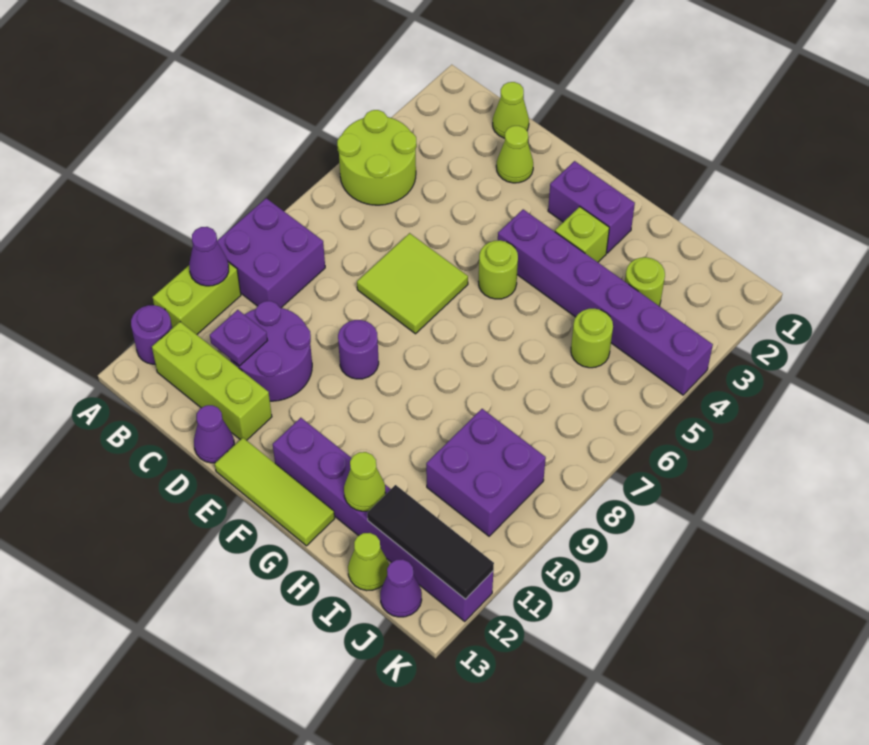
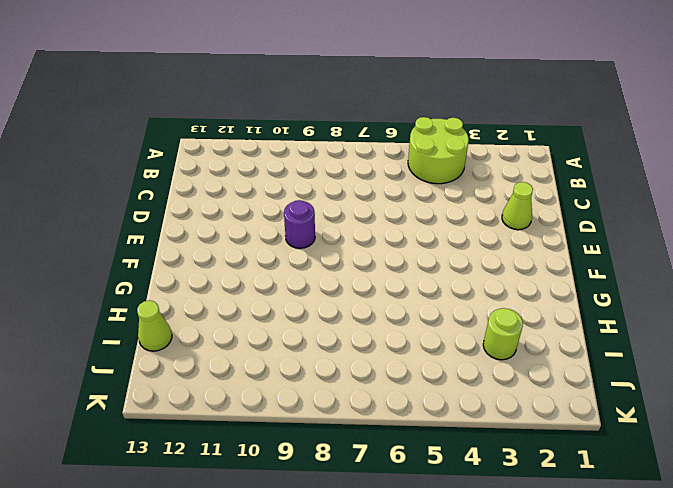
none -> purple 2x2 brick [217,198,325,308]
none -> lime 1x2 brick [153,262,241,334]
none -> purple 1x1 round brick [131,305,172,364]

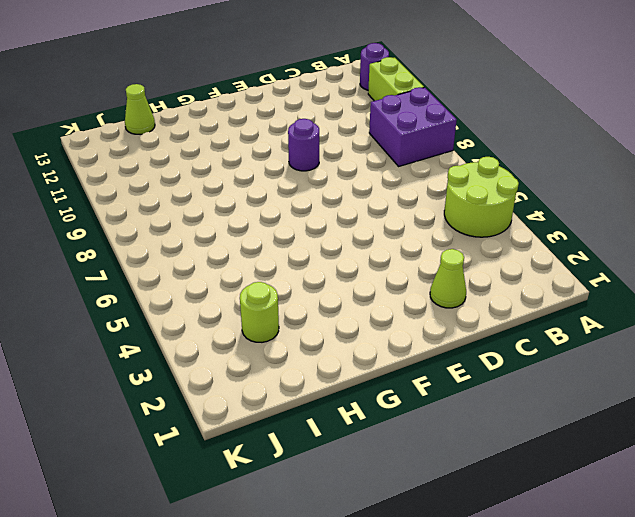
none -> lime 1x3 brick [152,322,272,440]
none -> lime 1x1 cone [493,82,529,138]
none -> purple 2x2 round brick [230,301,312,401]

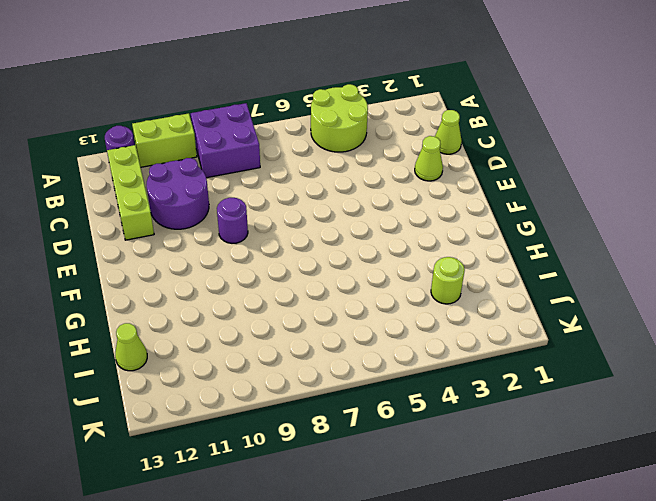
none -> lime 2x2 tile [357,233,468,334]
none -> purple 1x1 cone [194,405,234,463]
none -> lime 1x3 tile [215,438,335,546]

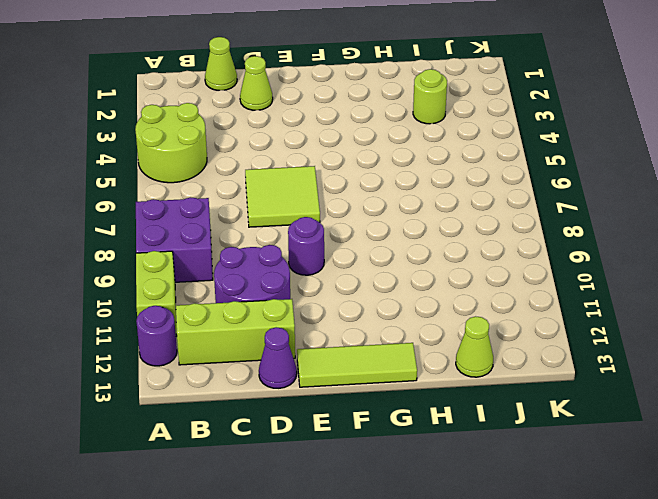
none -> purple 1x2 brick [548,161,635,253]
none -> purple 1x6 brick [498,209,713,395]
none -> lime 1x1 round brick [479,240,518,299]

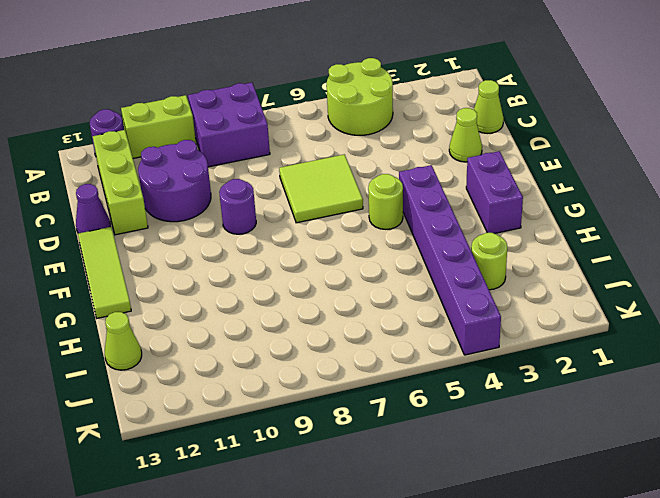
none -> purple 1x6 brick [273,418,493,621]
none -> lime 1x1 brick [555,207,609,262]
none -> lime 1x1 round brick [571,309,613,368]

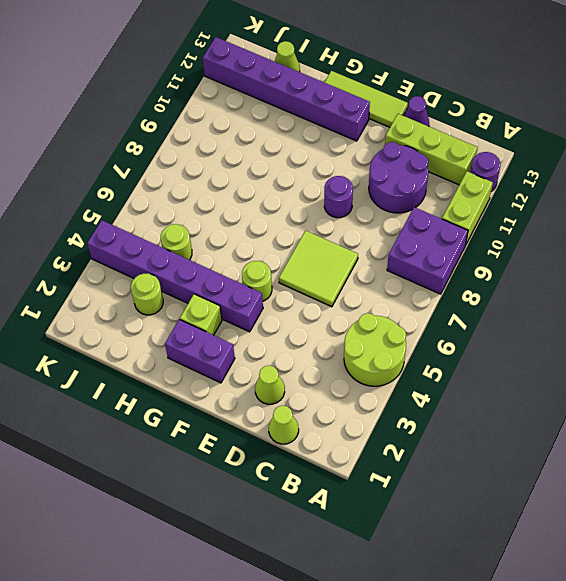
none -> purple 2x2 brick [426,409,546,536]
none -> purple 1x1 cone [380,559,422,617]
none -> purple 1x1 cone [189,227,229,286]

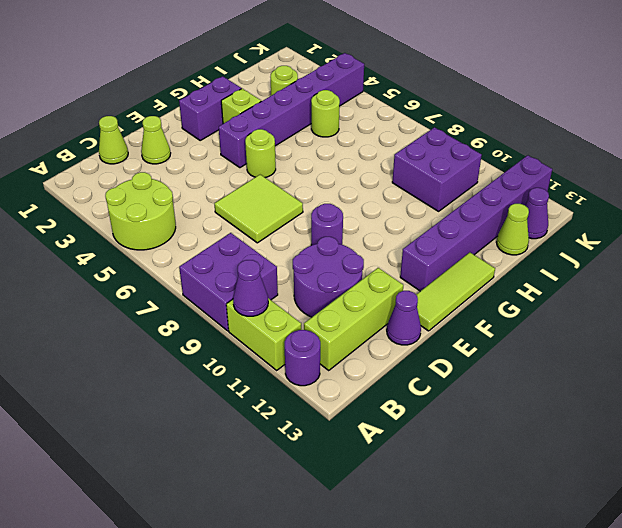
none -> purple 1x1 plate [210,310,267,366]
none -> lime 1x1 cone [344,452,386,511]
none -> black 1x3 tile [367,485,494,599]

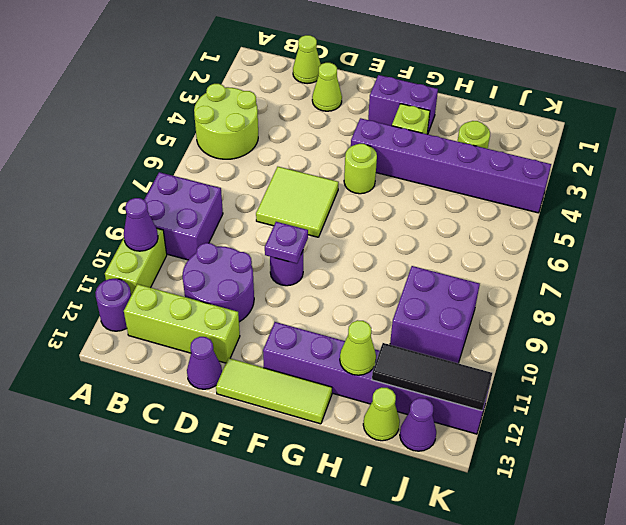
purple 1x1 plate [265,222,308,264] -> purple 1x1 plate moved to [210,310,267,366]
none -> lime 1x1 round brick [571,309,613,368]

